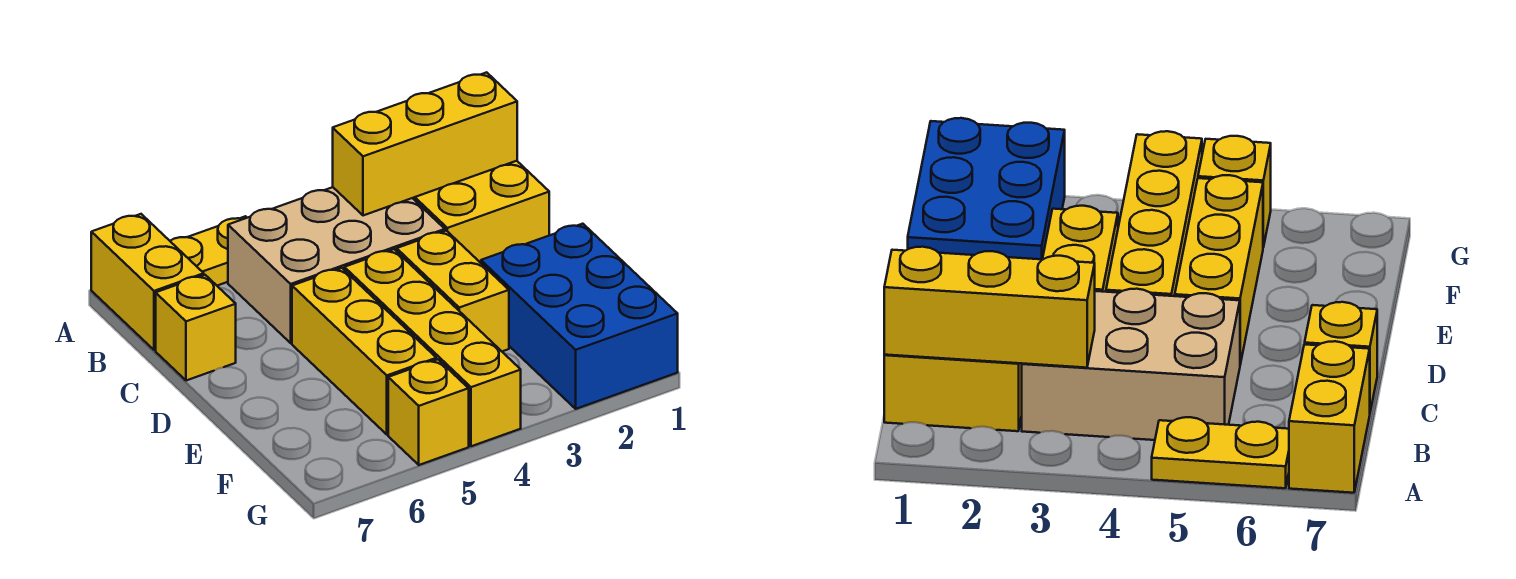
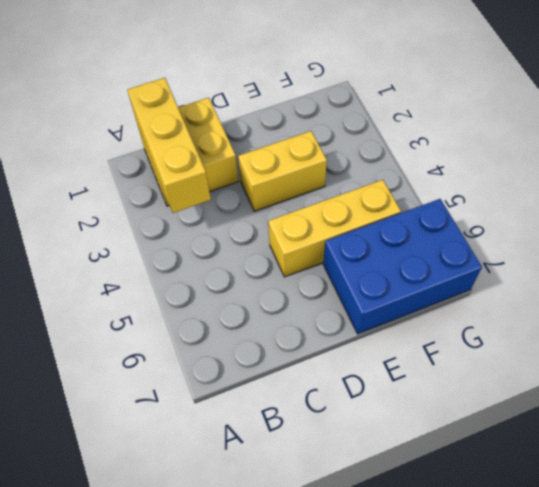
blue 2x3 brick [323,199,482,334] -> blue 2x3 brick moved to [481,224,678,409]
none -> yellow 1x2 plate [170,216,247,286]
none -> yellow 1x2 brick [91,214,204,350]

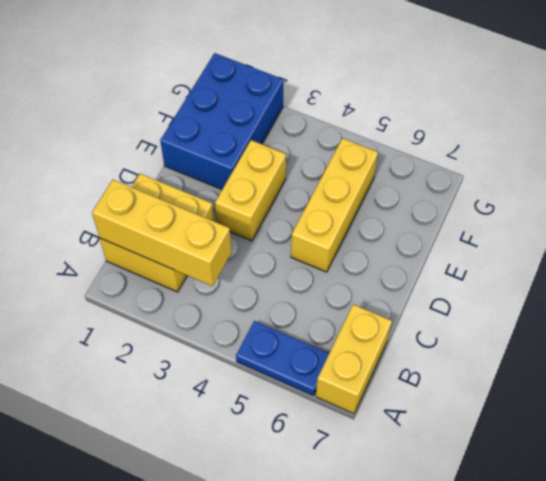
blue 1x2 plate [236,321,329,396] -> yellow 1x2 plate [170,216,247,286]
none -> tan 2x3 brick [228,187,445,343]
none -> yellow 1x1 brick [156,275,236,381]

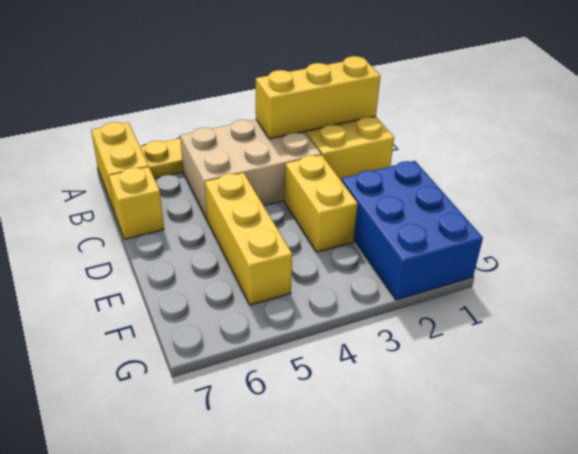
none -> yellow 1x4 brick [344,249,521,446]
none -> yellow 1x1 brick [388,359,469,465]

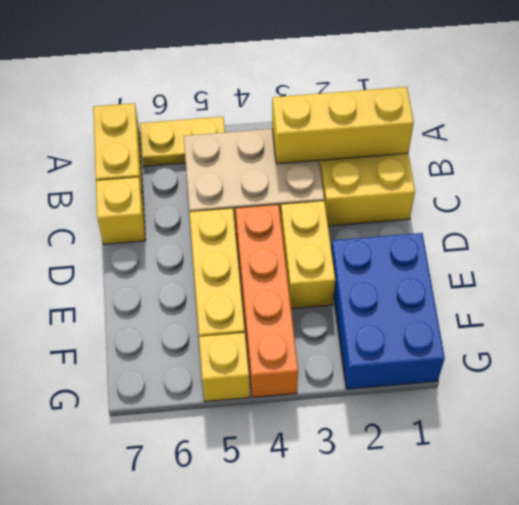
orange 1x4 brick [235,205,298,397] -> yellow 1x4 brick [344,249,521,446]

